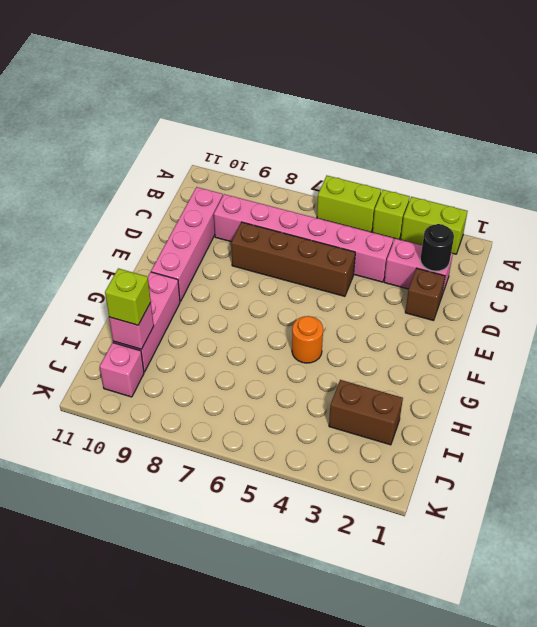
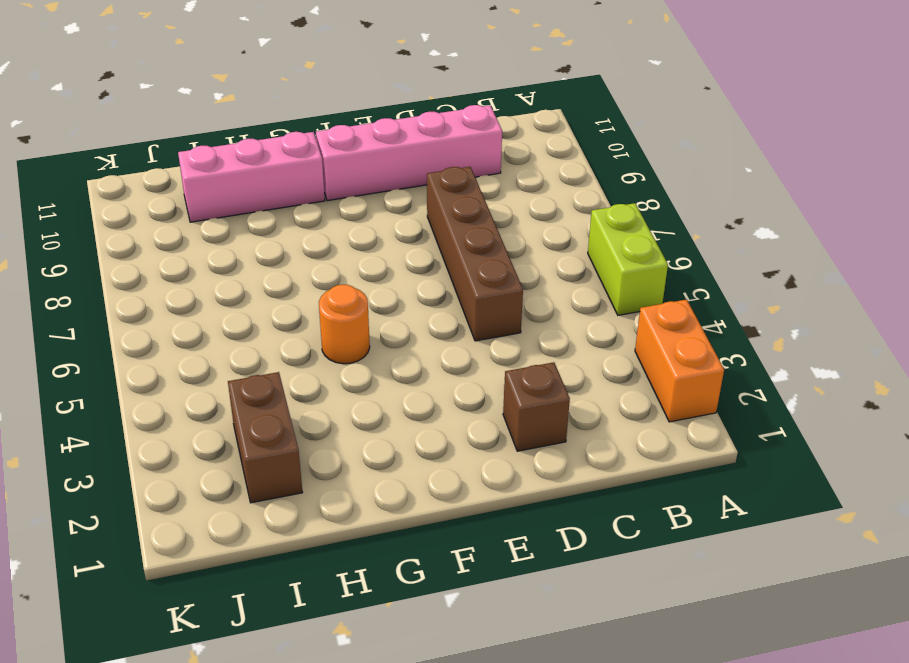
orange 1x2 brick [635,300,724,422] -> lime 1x2 brick [401,197,467,254]
none -> lime 1x1 brick [372,190,410,239]
none -> pink 1x2 brick [384,239,453,298]
none -> pink 1x6 brick [214,194,394,282]

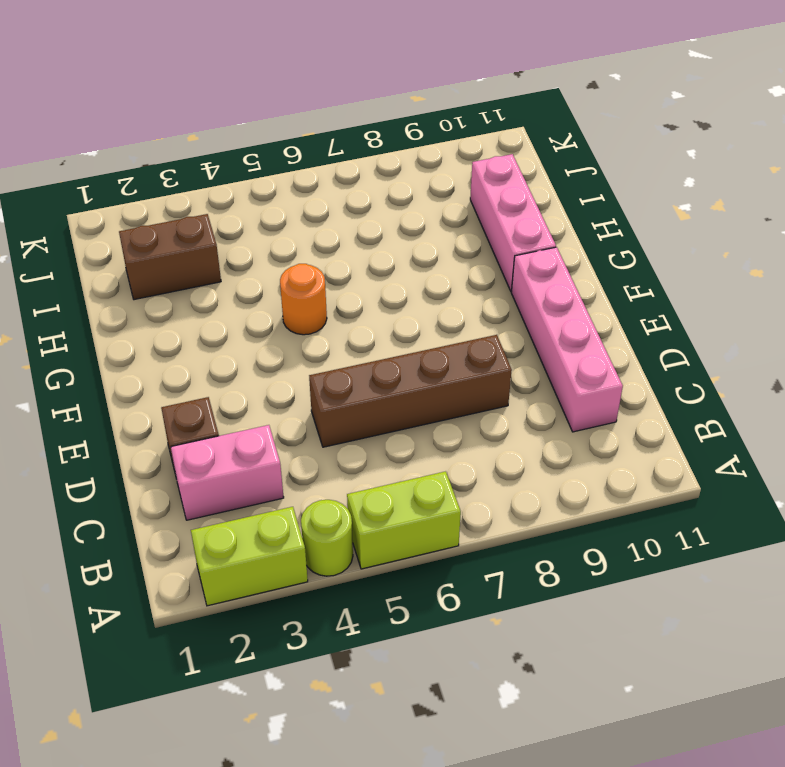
lime 1x1 round brick [301,500,353,576] -> lime 1x1 brick [372,190,410,239]
none -> pink 1x6 brick [214,194,394,282]
none -> pink 1x1 brick [100,343,144,397]
none -> black 1x1 round brick [420,224,454,271]

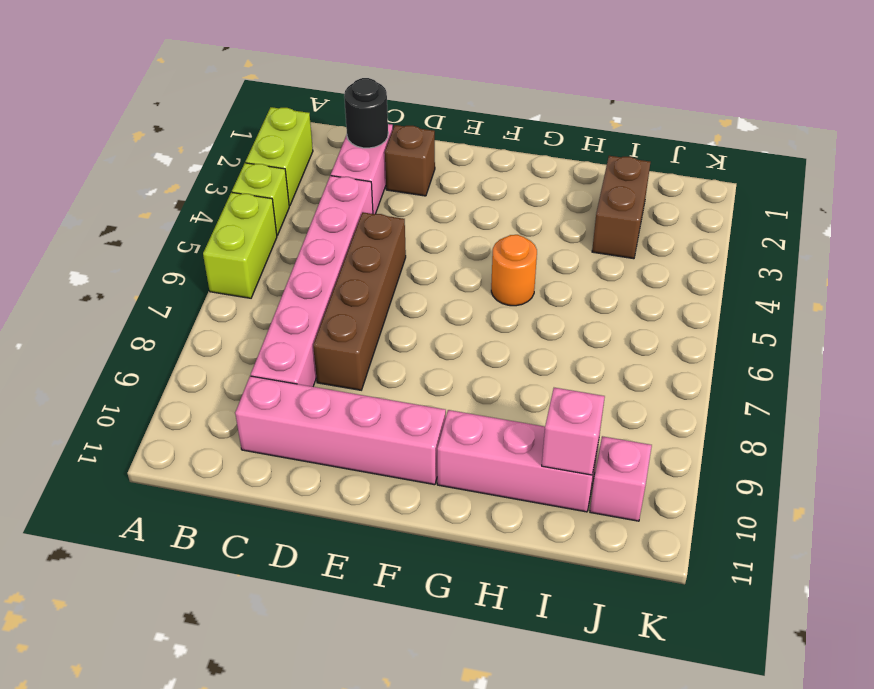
none -> lime 1x1 brick [105,268,151,325]

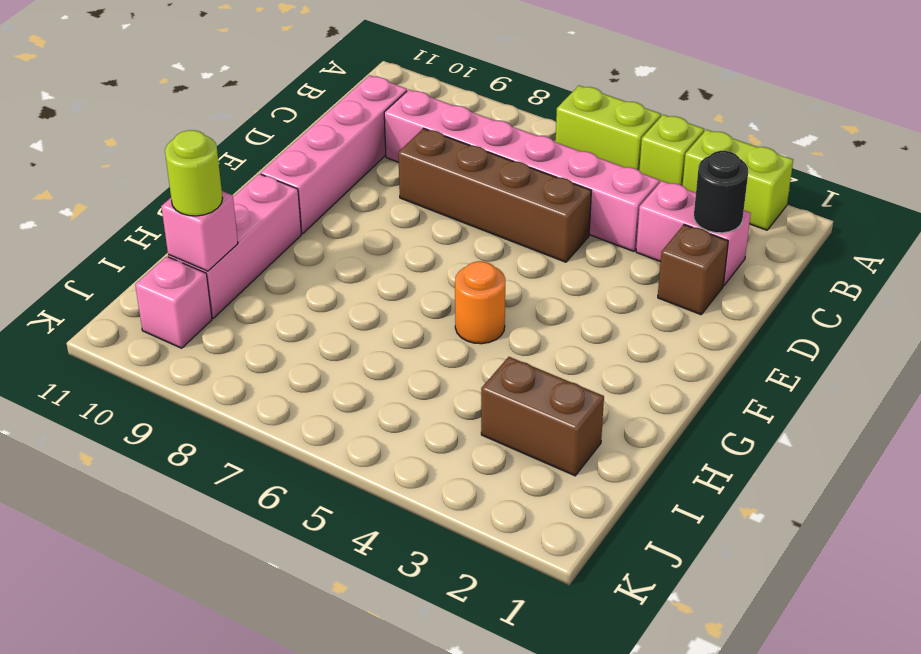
lime 1x1 round brick [165,130,223,216] -> lime 1x1 brick [105,268,151,325]

